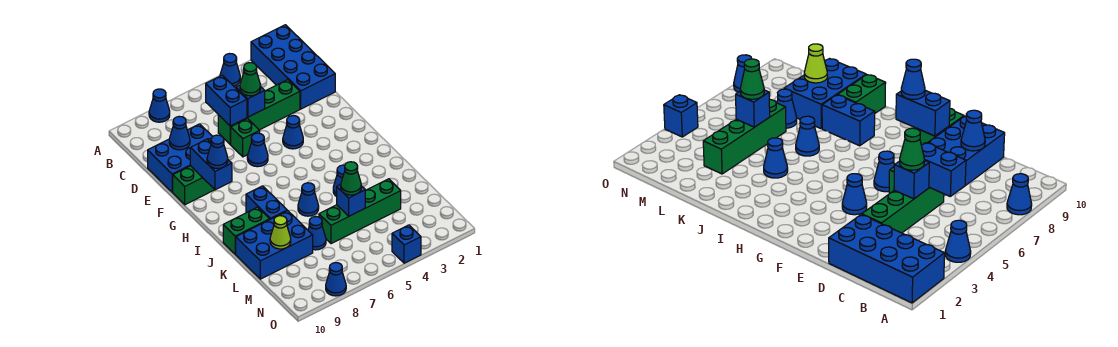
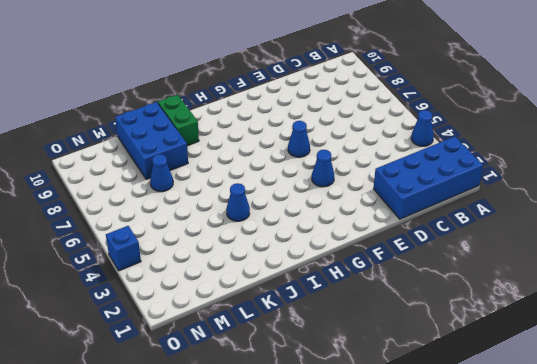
none -> blue 1x1 cone [149,89,170,122]
none -> green 1x4 brick [218,80,300,144]
none -> blue 2x3 brick [148,124,213,192]

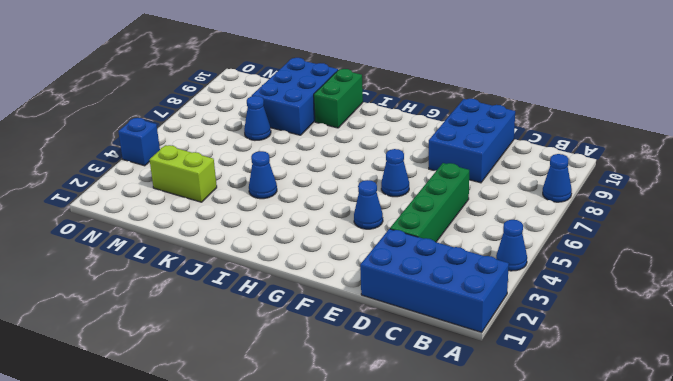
lime 1x2 brick [150,145,217,202] -> green 1x4 brick [319,179,401,244]
none -> green 1x1 brick [230,119,260,157]
none -> green 1x2 brick [173,166,215,205]
none -> blue 1x2 brick [246,186,287,219]

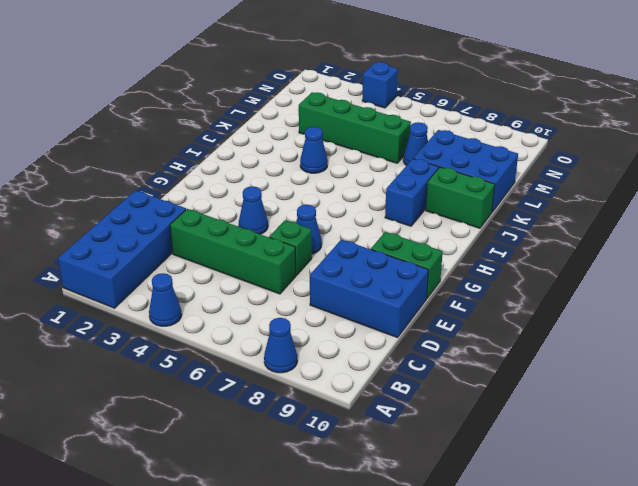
none -> blue 1x1 cone [298,183,319,216]
none -> blue 1x1 cone [326,263,346,296]
none -> blue 1x2 brick [206,75,247,126]

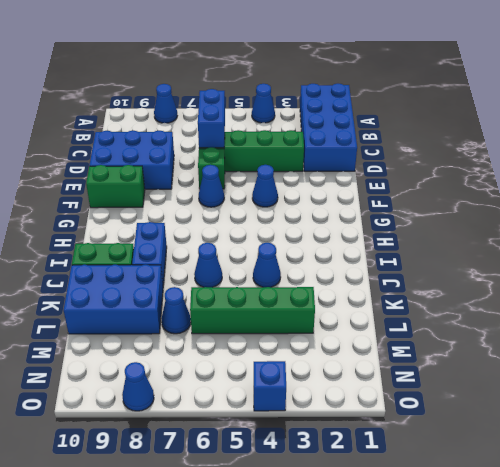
none -> blue 1x1 brick [236,85,265,117]
none -> blue 1x1 cone [169,116,190,150]
none -> blue 1x2 brick [190,139,232,190]

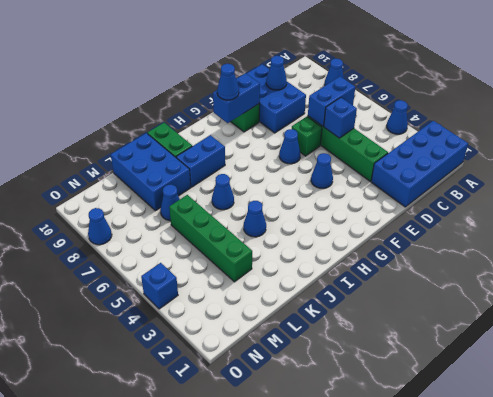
none -> blue 1x1 brick [337,185,365,216]
none -> lime 1x1 cone [270,216,291,249]
none -> green 1x1 cone [240,63,261,96]

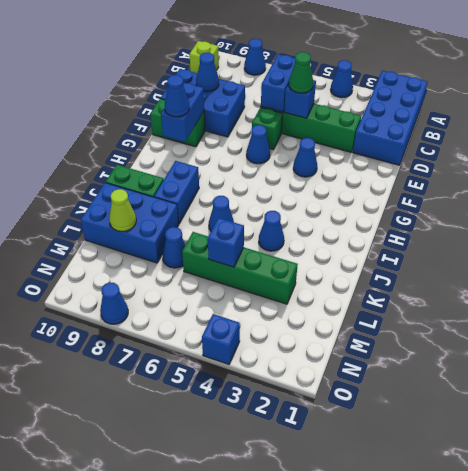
lime 1x1 brick [190,41,219,73] -> none
none -> green 1x1 cone [341,162,361,195]

